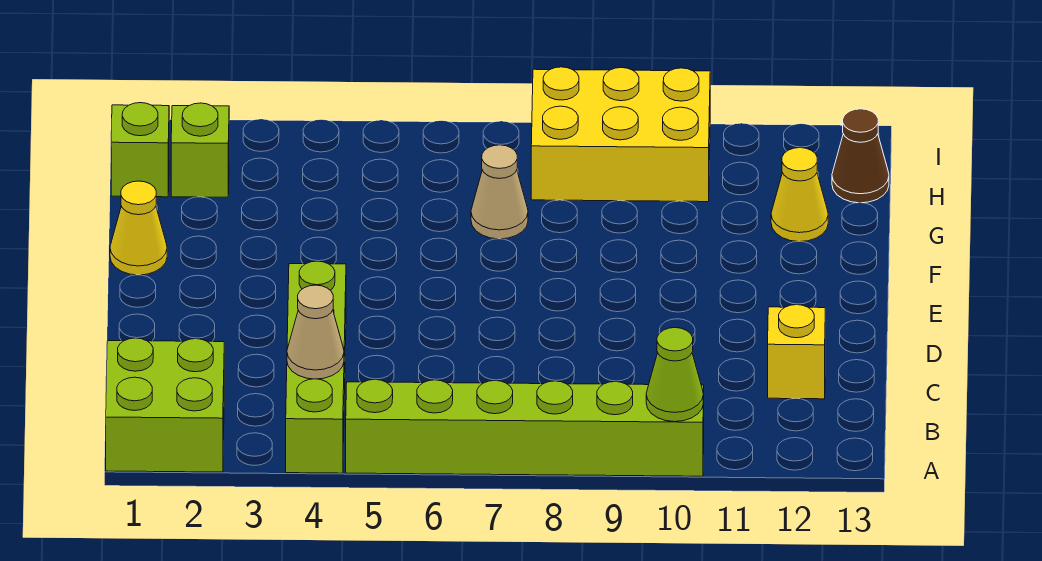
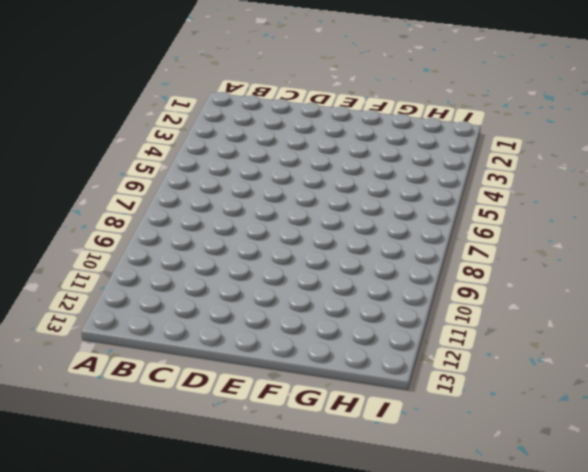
none -> lime 2x2 brick [106,338,224,472]
none -> lime 1x4 brick [286,261,346,473]
none -> lime 1x6 brick [346,379,704,476]

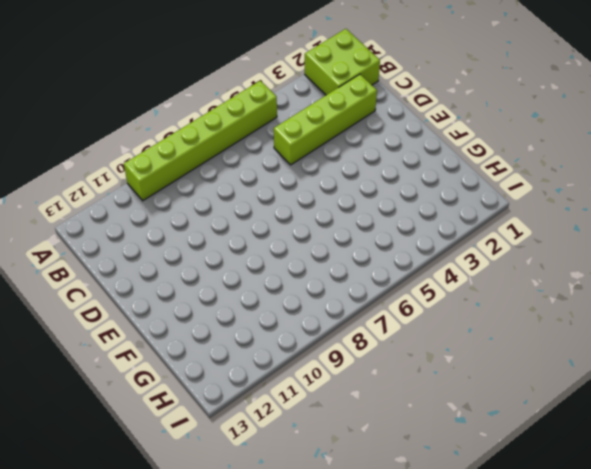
lime 1x4 brick [274,74,377,165] -> lime 1x4 brick turned to [286,261,346,473]
none -> yellow 1x1 brick [768,305,825,399]
none -> yellow 1x1 cone [110,181,167,275]
none -> tan 1x1 cone [471,145,528,239]

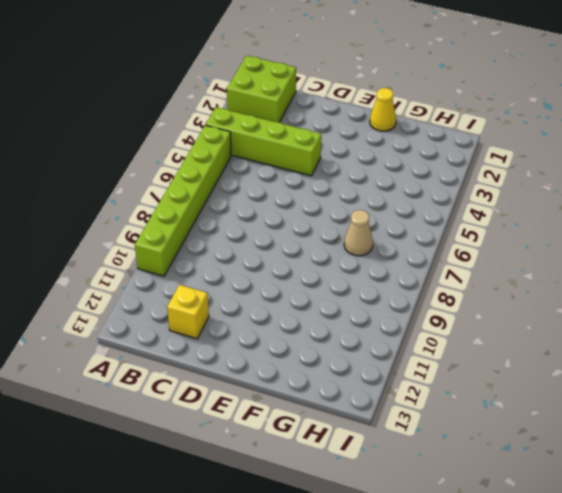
none -> yellow 1x1 cone [771,148,828,242]
none -> lime 1x1 brick [111,103,169,197]
none -> lime 1x1 brick [171,103,229,197]

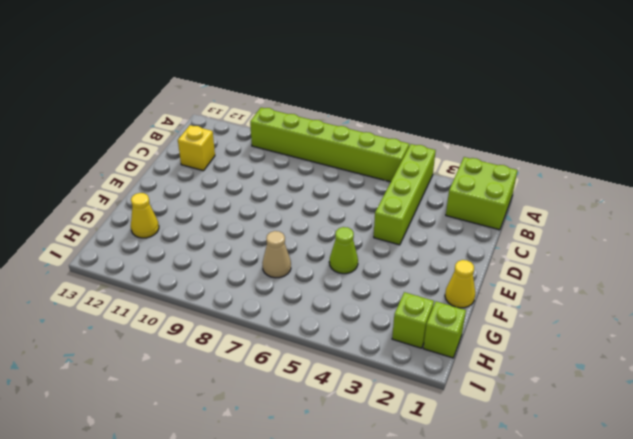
lime 1x1 cone [329,227,358,274] -> lime 1x1 cone moved to [646,328,703,422]
none -> yellow 2x3 brick [531,67,710,202]
none -> brown 1x1 cone [832,109,889,203]
none -> tan 1x1 cone [287,285,344,379]

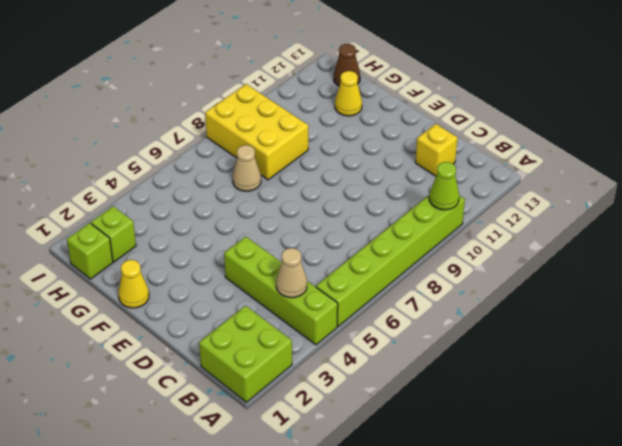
yellow 2x3 brick [205,84,308,180] -> yellow 2x3 brick turned to [531,67,710,202]

